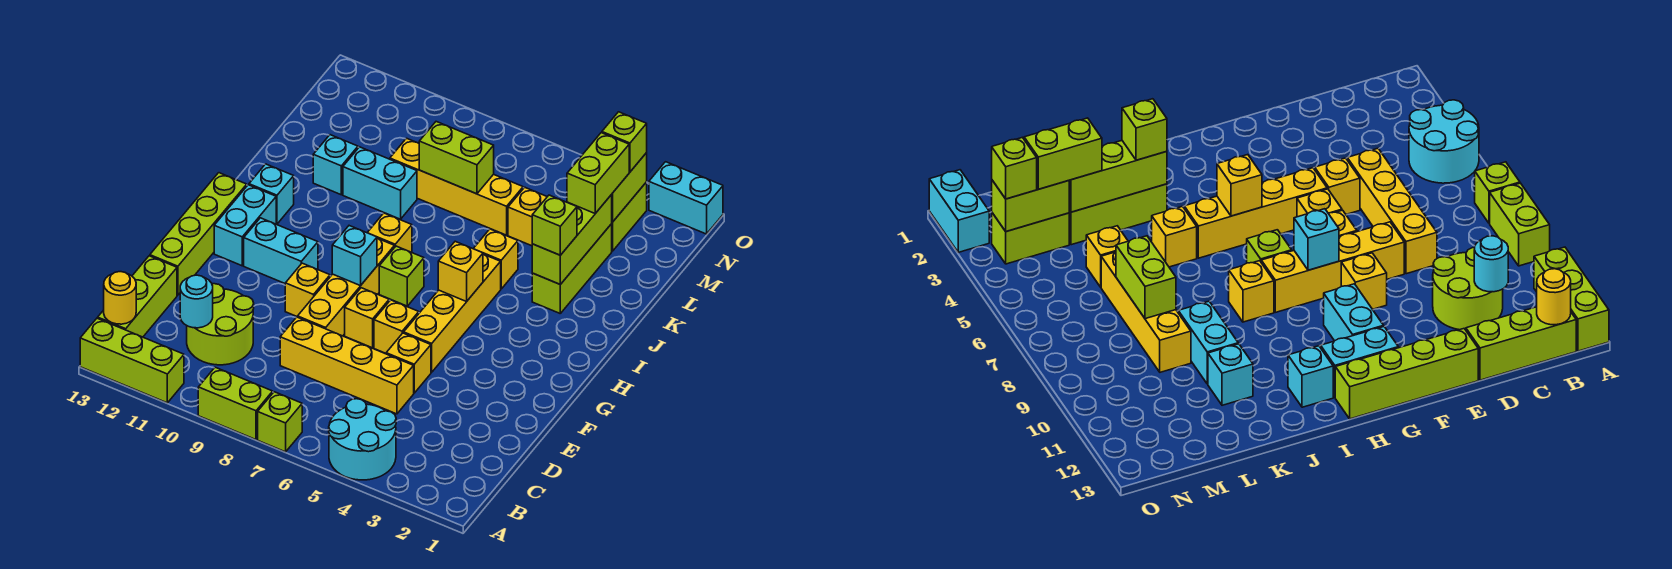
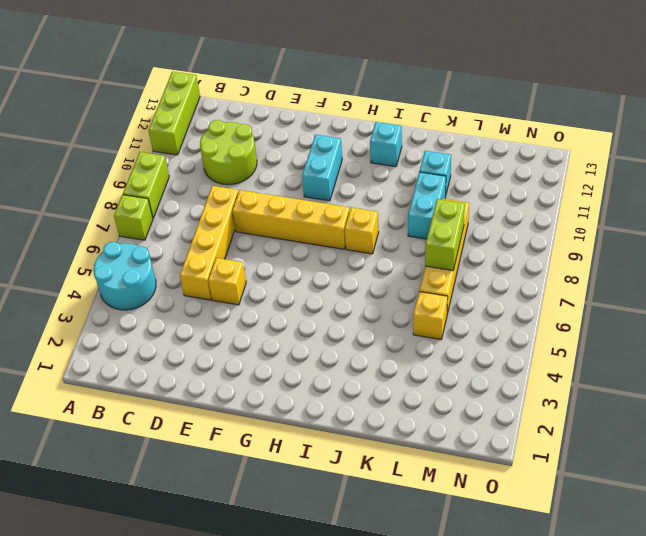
none -> lime 1x3 brick [98,256,177,337]
none -> lime 1x4 brick [150,173,247,295]
none -> yellow 1x4 brick [404,254,501,372]
none -> yellow 1x1 brick [374,300,419,353]

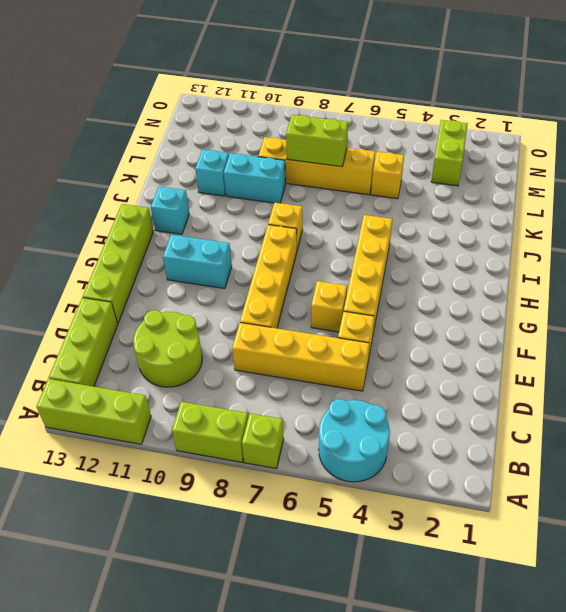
none -> yellow 1x1 brick [345,288,389,348]
none -> yellow 1x1 brick [285,263,330,317]
none -> cyan 1x2 brick [214,185,276,266]
none -> lime 1x1 brick [379,246,424,306]

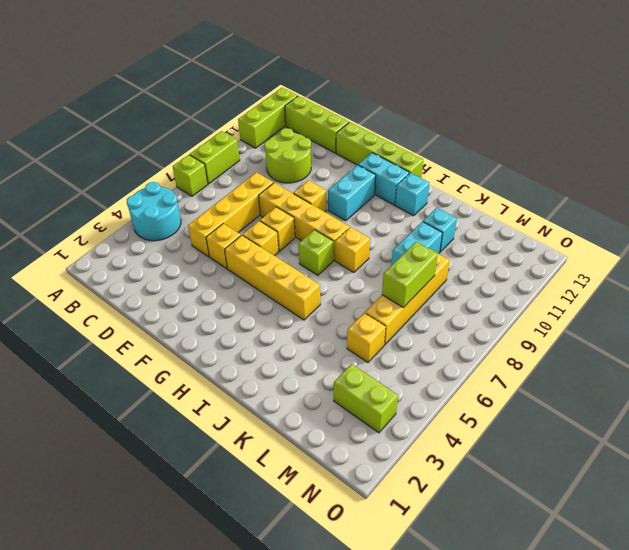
none -> lime 1x3 brick [532,224,612,313]
none -> yellow 1x1 brick [473,229,518,289]
none -> cyan 1x2 brick [649,162,723,234]
none -> yellow 1x1 round brick [104,272,136,324]

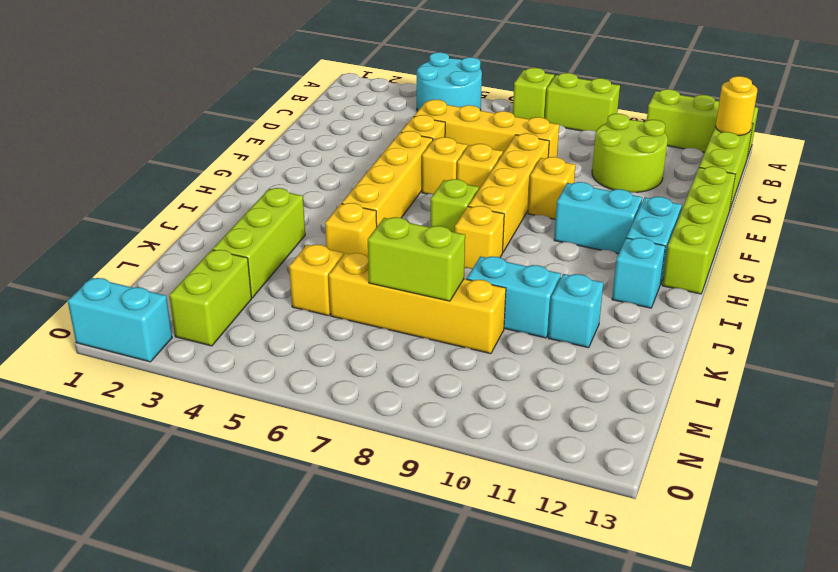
none -> cyan 1x1 round brick [180,275,213,328]
none -> cyan 1x1 brick [332,226,377,286]
none -> yellow 1x1 brick [438,241,483,302]
none -> lime 1x3 brick [532,195,612,284]

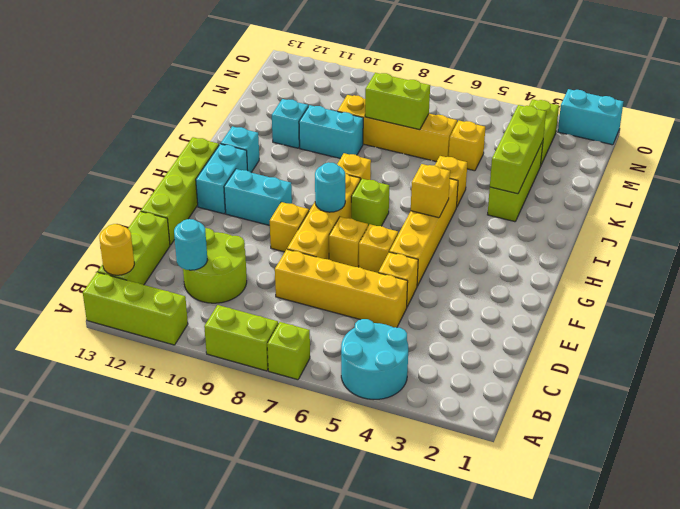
cyan 1x1 round brick [315,162,345,212] -> cyan 1x1 brick [332,226,377,286]
none -> lime 1x2 brick [611,153,647,222]
none -> lime 1x1 brick [532,195,577,255]
none -> lime 1x2 brick [567,133,629,213]
none -> lime 1x1 brick [602,112,647,172]

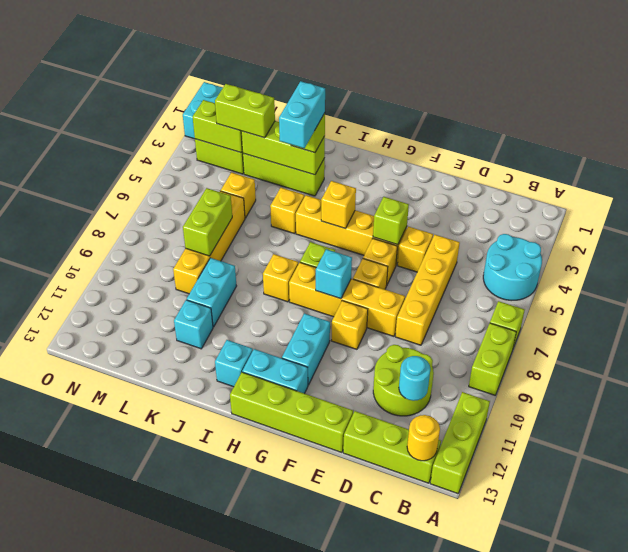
lime 1x1 brick [373,197,409,245] -> lime 1x1 brick moved to [602,112,647,172]
cyan 1x2 brick [279,81,325,148] -> none

